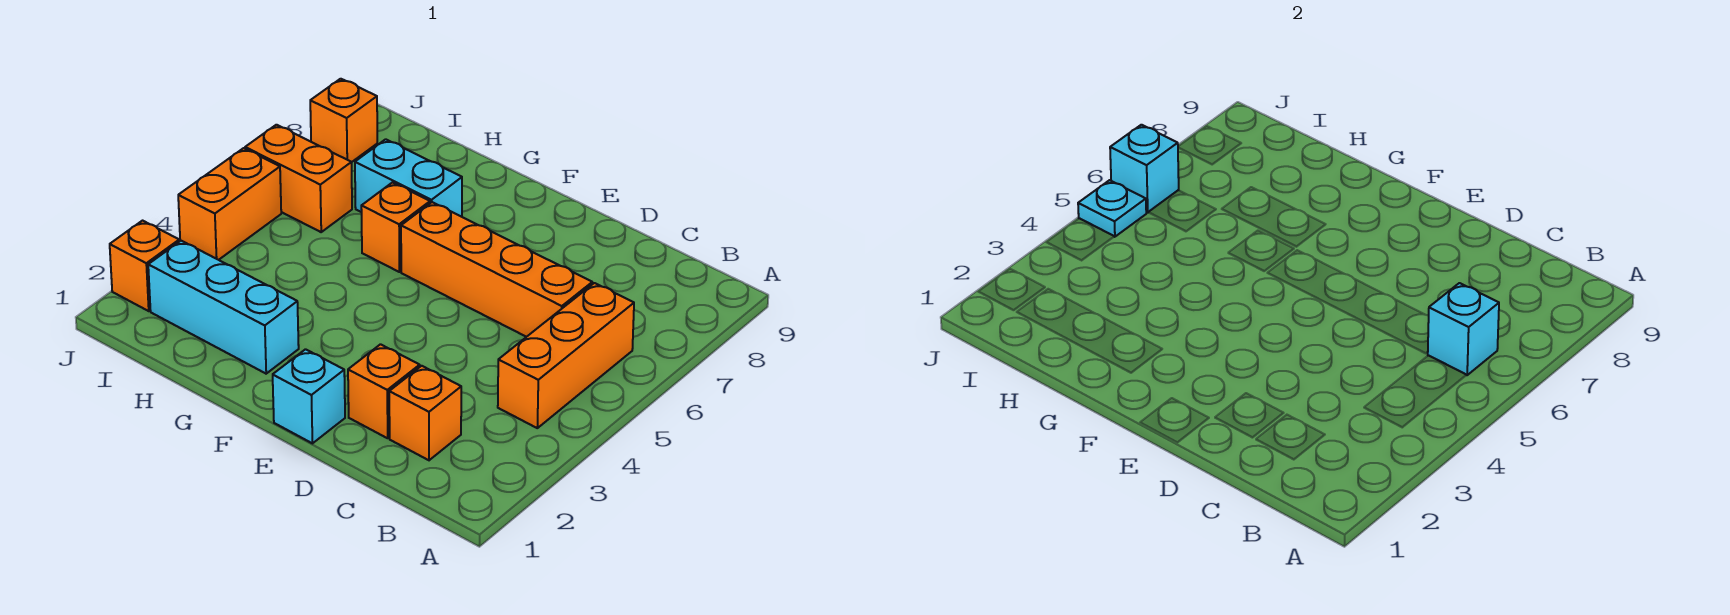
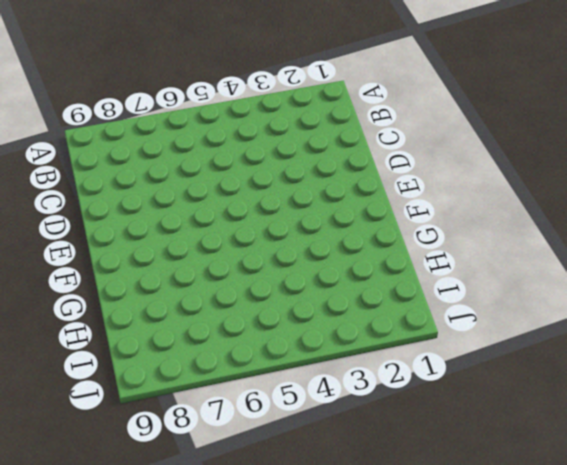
none -> orange 1x3 brick [498,283,634,428]
none -> orange 1x1 brick [389,366,461,460]
none -> orange 1x4 brick [401,202,592,337]

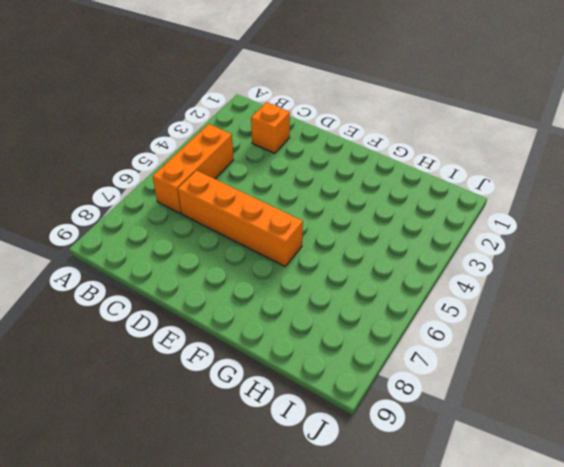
none -> orange 1x1 brick [348,344,420,438]
none -> cyan 1x1 brick [273,349,345,443]
none -> cyan 1x3 brick [148,241,299,374]

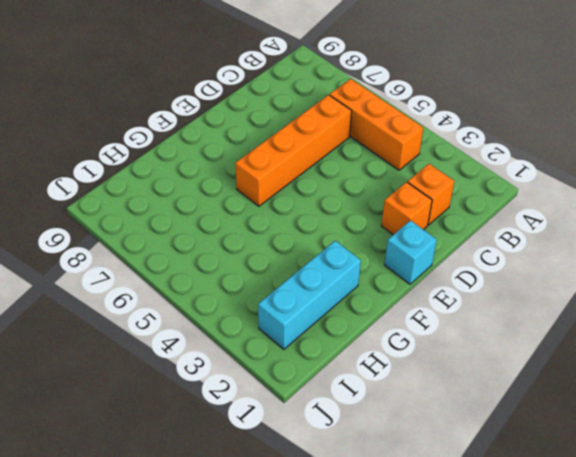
none -> orange 1x1 brick [361,183,430,272]
none -> cyan 1x2 brick [355,139,462,217]
none -> orange 1x2 brick [245,125,352,232]

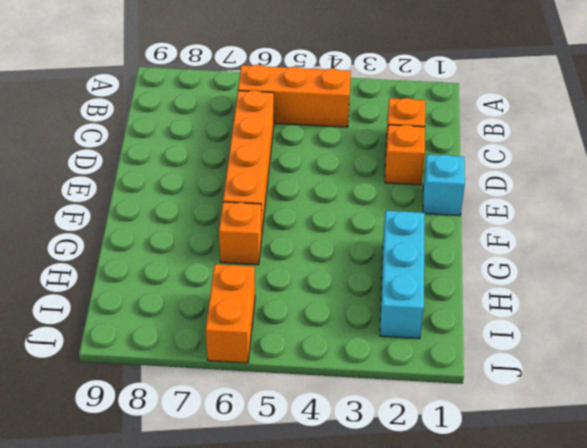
none -> cyan 1x2 brick [355,139,462,217]
none -> orange 1x1 brick [110,221,179,311]
none -> orange 1x2 brick [178,148,281,260]

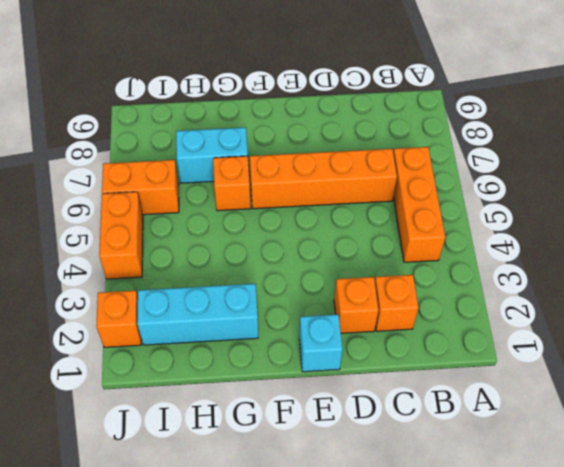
none -> orange 1x1 brick [310,79,377,162]
none -> cyan 1x1 brick [1428,283,1499,375]
none -> cyan 1x1 plate [1078,180,1146,237]

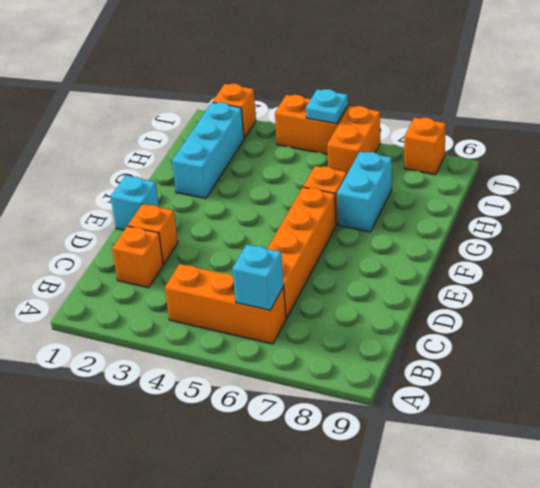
none -> cyan 1x1 brick [1110,125,1179,213]

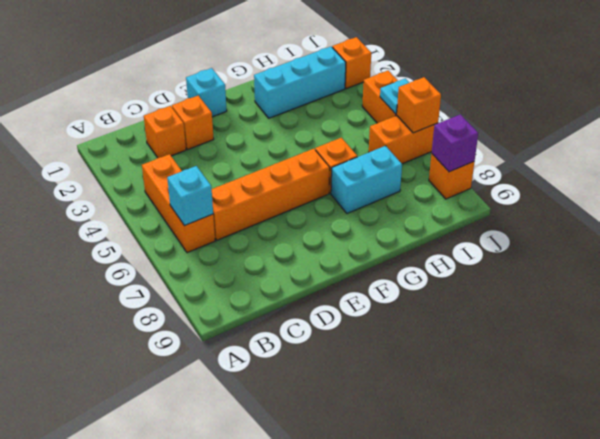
orange 1x1 brick [397,77,441,133] -> cyan 1x1 brick [1110,125,1179,213]
purple 1x1 brick [432,114,478,172] -> none

